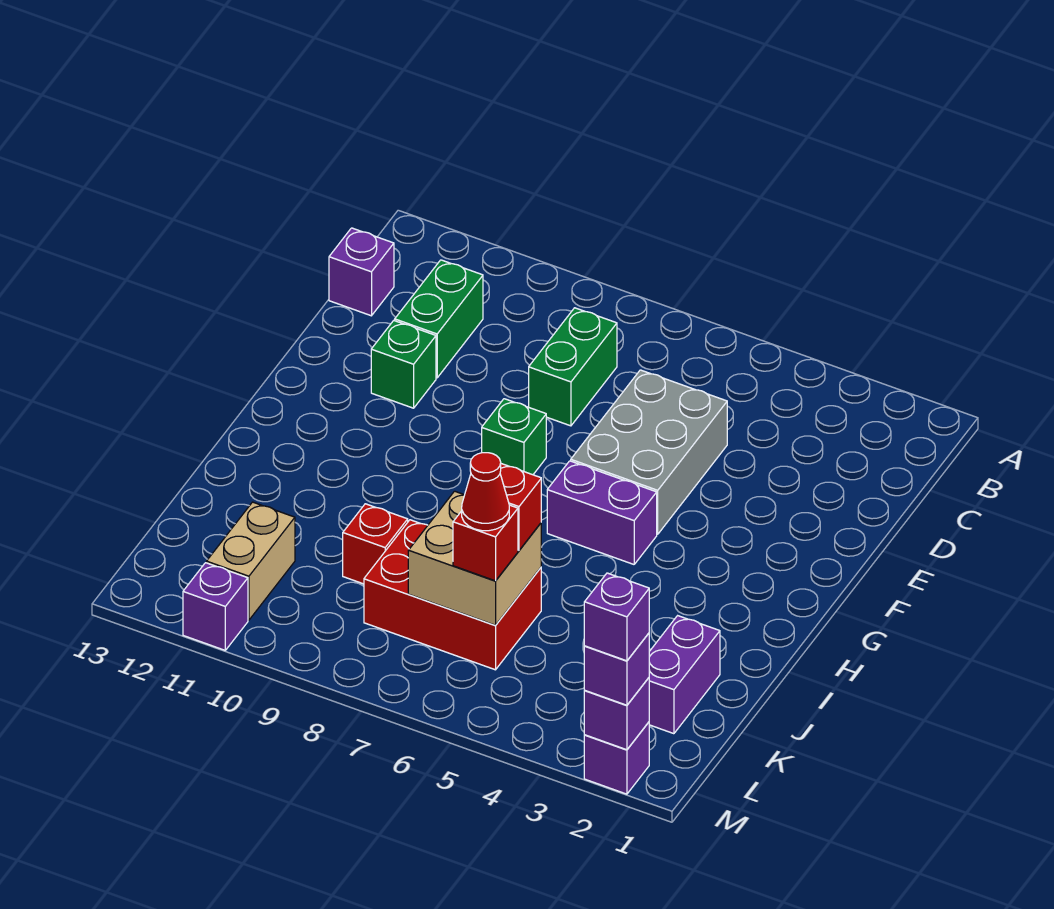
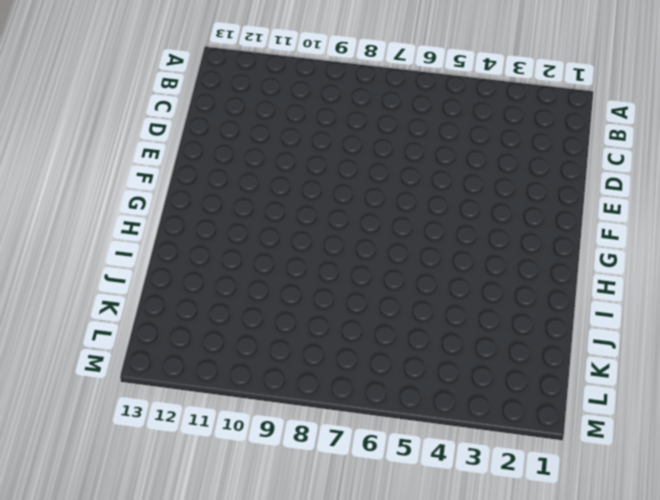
none -> green 1x2 brick [529,308,617,426]
none -> green 1x2 brick [395,260,483,378]
none -> purple 1x1 brick [329,228,394,316]

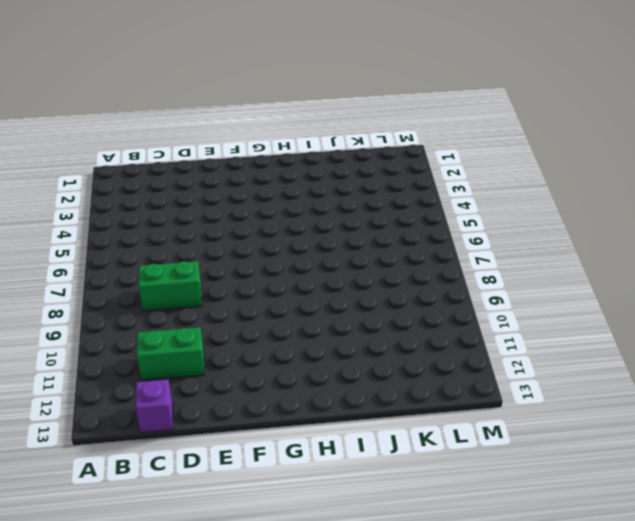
none -> grey 2x3 brick [571,370,727,534]
none -> green 1x1 brick [371,321,436,408]
none -> green 1x1 brick [482,399,546,475]

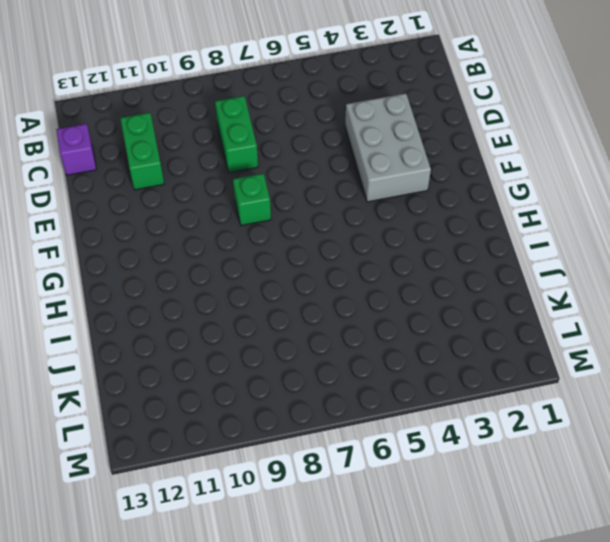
grey 2x3 brick [345,93,431,202] -> grey 2x3 brick moved to [571,370,727,534]
none -> green 1x1 brick [371,321,436,408]
none -> purple 1x2 brick [547,461,657,564]
none -> purple 1x2 brick [649,616,720,734]

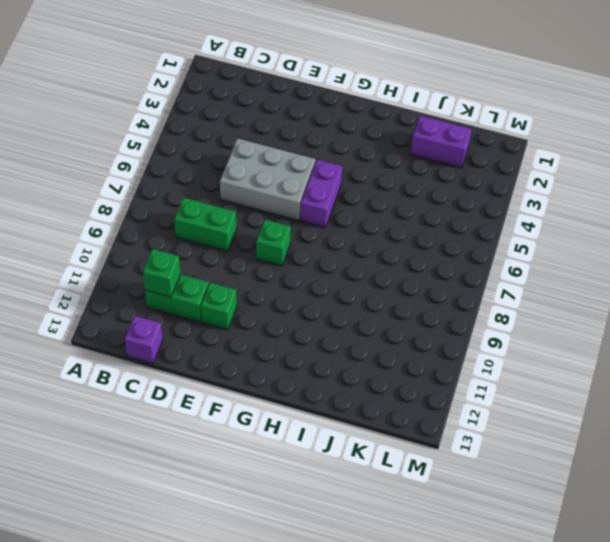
green 1x1 brick [143,249,181,297] -> none
none -> red 2x3 brick [364,520,541,670]
none -> red 1x1 brick [343,504,408,584]
none -> tan 1x2 brick [207,502,295,620]

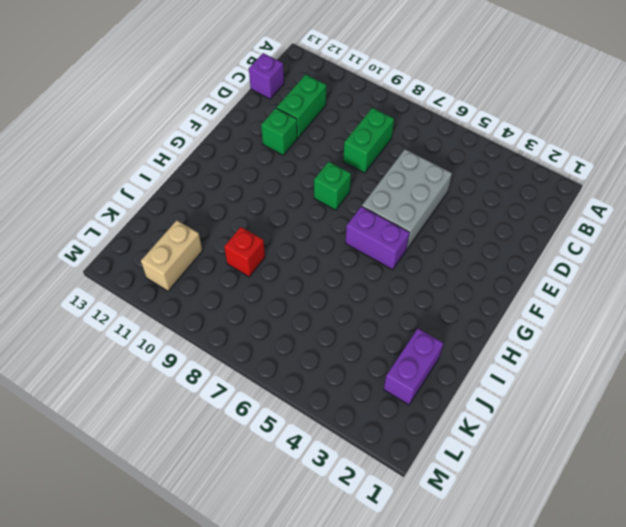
none -> red 2x3 brick [364,520,541,670]
none -> purple 1x1 brick [584,722,649,794]
none -> purple 1x1 brick [183,563,248,650]

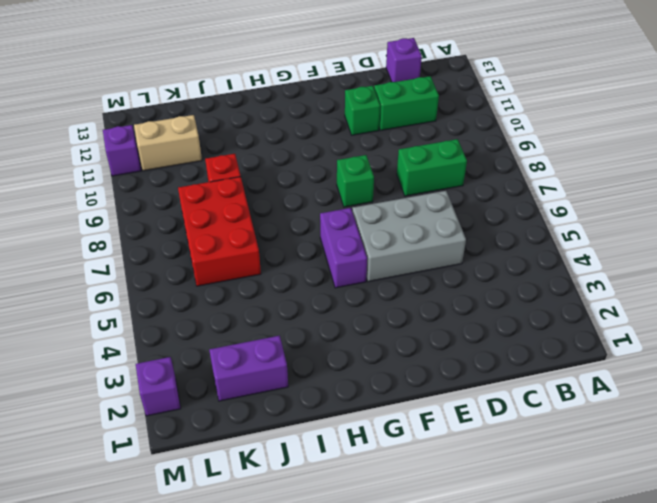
none -> tan 2x2 brick [408,491,541,625]
none -> purple 1x1 brick [584,678,649,750]
none -> red 1x1 brick [500,464,541,551]

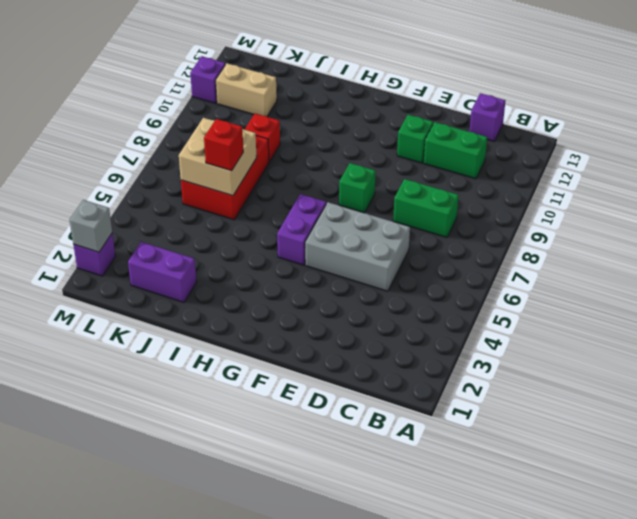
grey 1x1 brick [70,200,112,252] -> purple 1x1 brick [584,678,649,750]
none -> red 1x1 brick [453,505,518,581]
none -> purple 1x1 brick [584,633,649,705]
none -> red 1x1 cone [462,453,509,531]

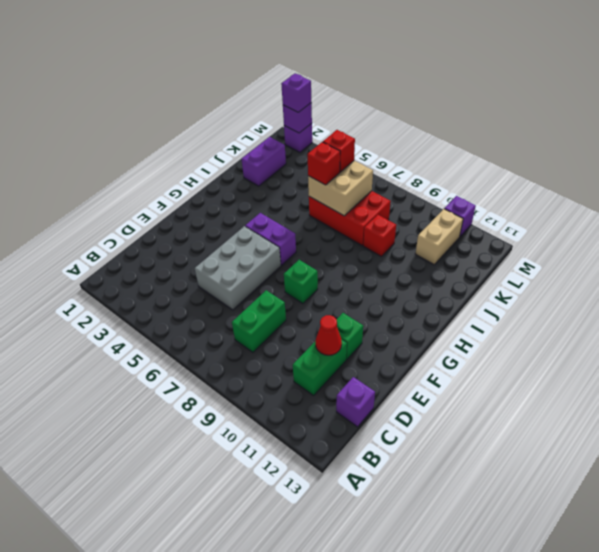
red 1x1 cone [316,315,342,355] -> red 1x1 cone moved to [462,453,509,531]
none -> purple 1x1 brick [584,573,649,661]

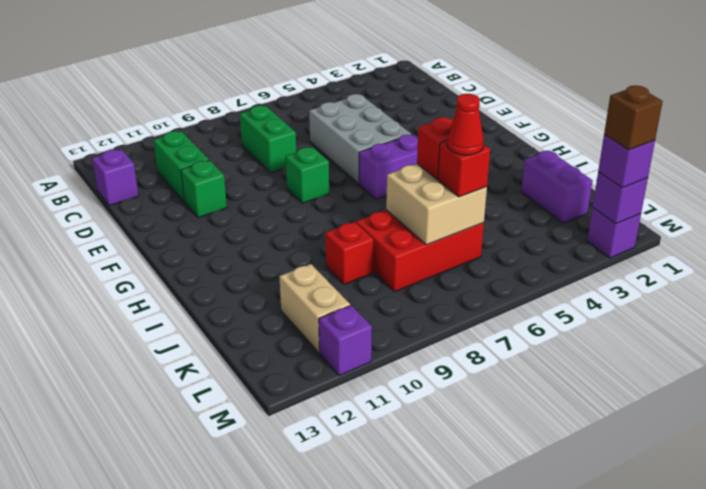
brown 1x1 brick [604,85,663,150] -> purple 1x1 brick [584,573,649,661]

